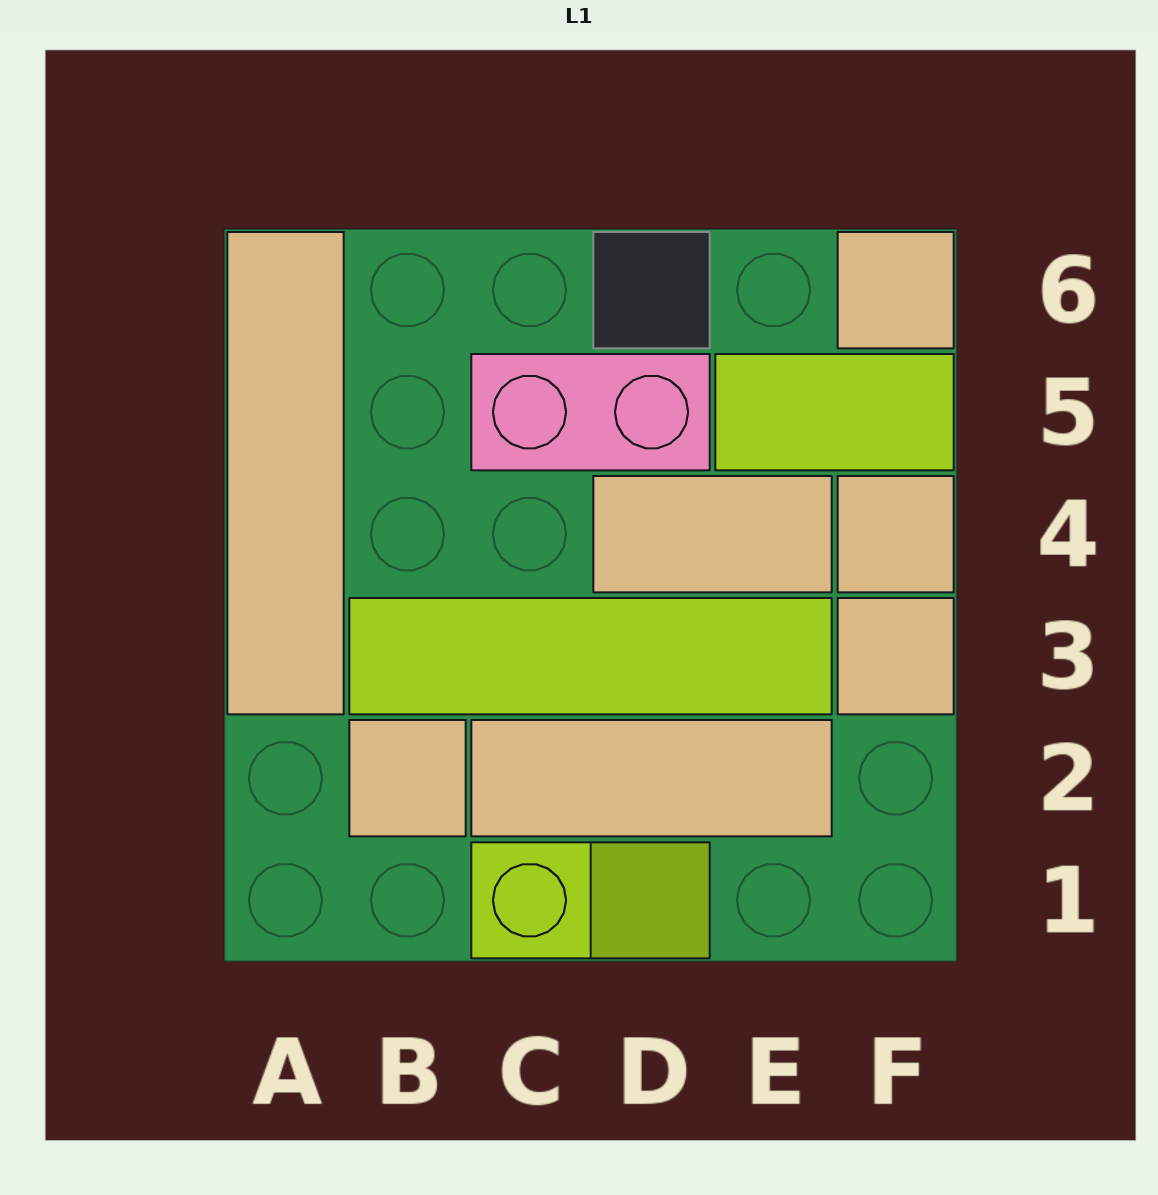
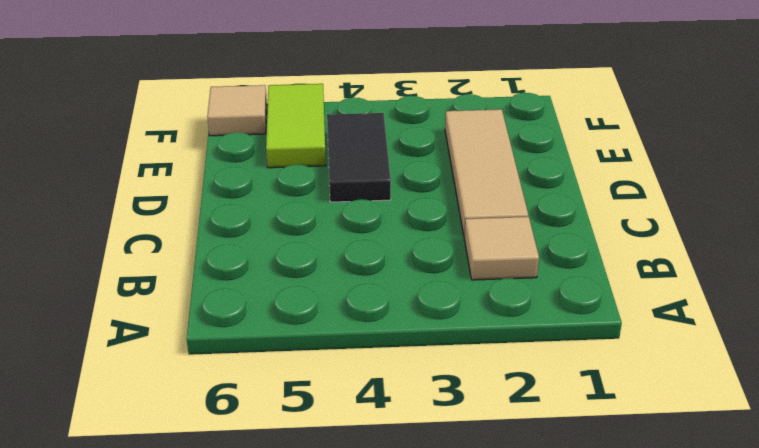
black 1x2 tile [327,113,391,202] -> tan 1x2 tile [593,476,832,592]
none -> tan 1x4 tile [227,232,344,714]
none -> lime 1x4 tile [349,598,832,714]
none -> lime 1x2 slope [471,842,710,958]

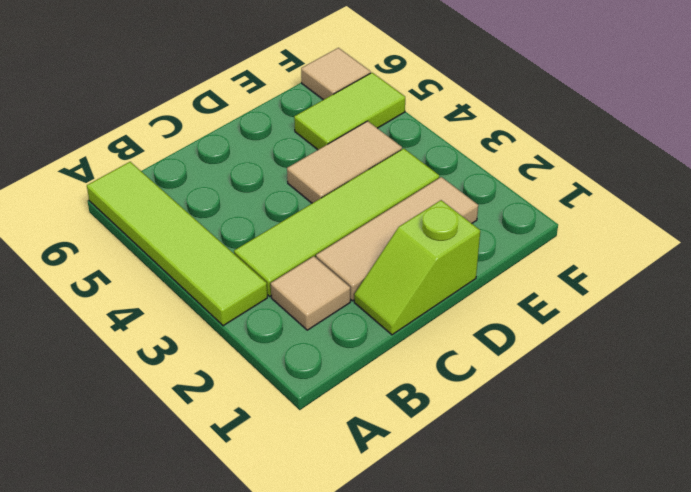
lime 1x4 tile [87,162,267,326] -> tan 1x4 tile [227,232,344,714]
lime 1x2 slope [354,200,480,335] -> lime 1x2 slope turned to [471,842,710,958]
none -> pink 1x2 brick [471,354,710,470]
none -> black 1x1 tile [593,232,710,348]
none -> tan 1x1 tile [838,598,954,714]

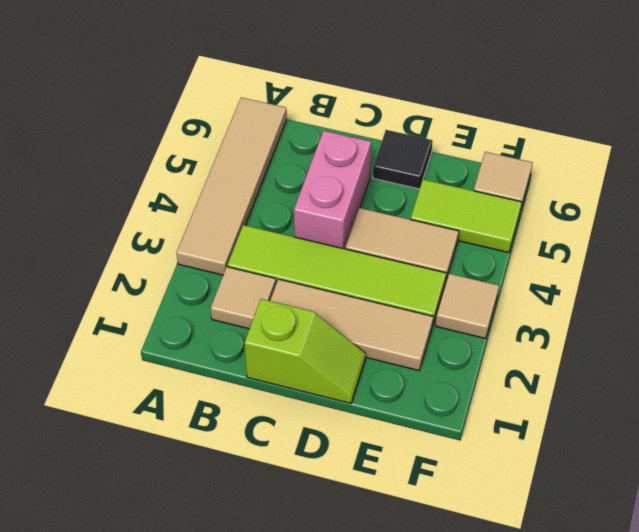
pink 1x2 brick [294,131,371,249] -> pink 1x2 brick turned to [471,354,710,470]
none -> tan 1x1 tile [838,476,954,592]

